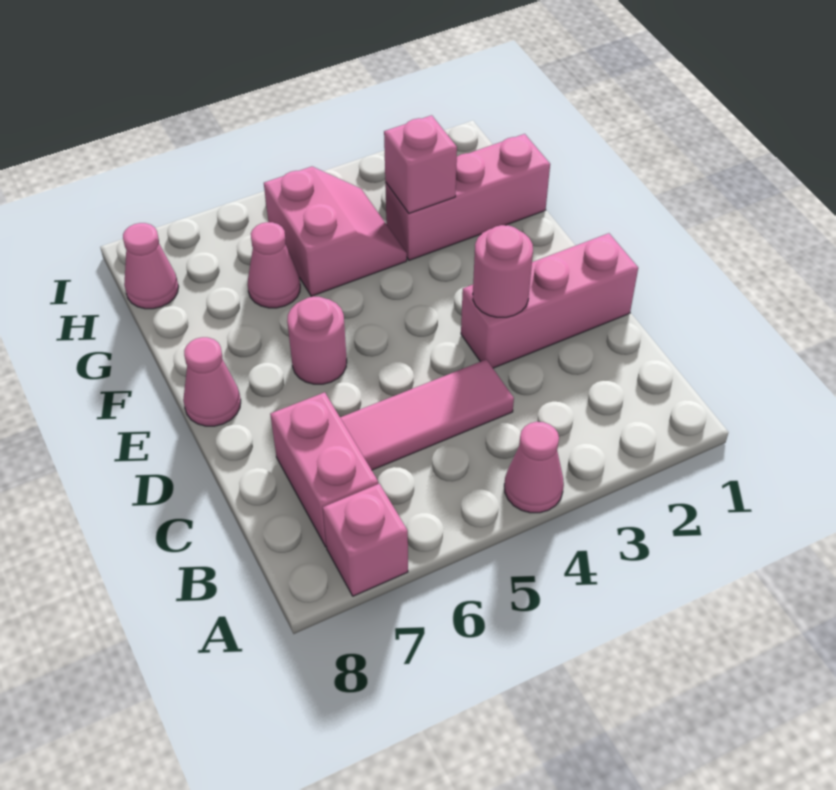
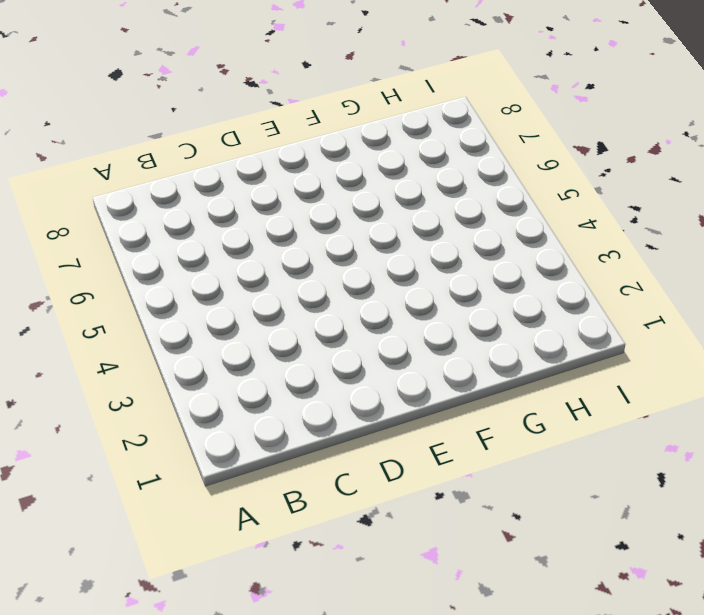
none -> pink 1x1 cone [504,422,564,513]
none -> pink 1x1 brick [323,484,408,596]
none -> pink 1x2 brick [270,392,378,547]

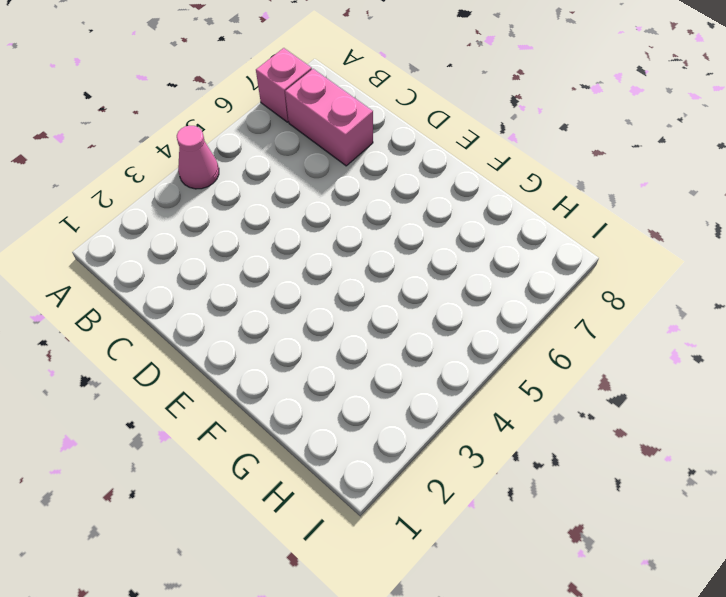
none -> pink 1x3 tile [340,359,514,470]
none -> pink 1x3 brick [461,233,638,368]
none -> pink 1x1 round brick [287,296,347,384]

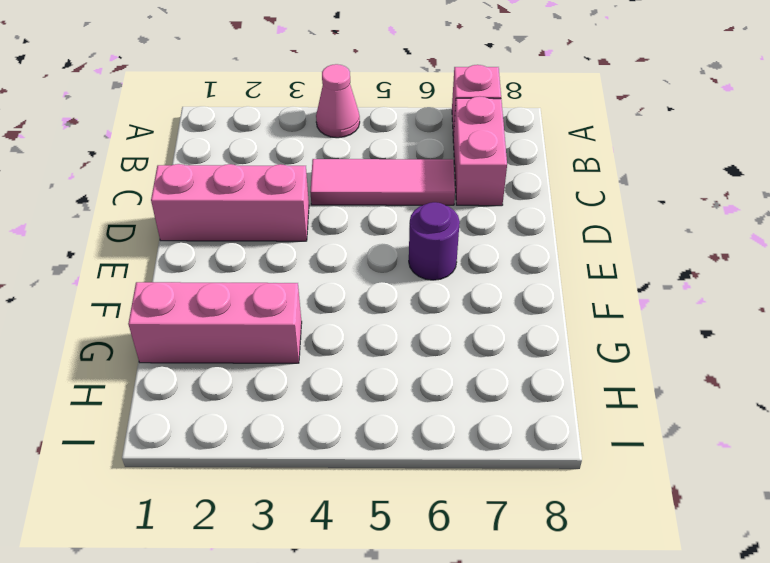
purple 1x1 round brick [409,202,460,280] -> pink 1x1 round brick [287,296,347,384]
none -> pink 1x1 cone [183,337,241,426]
none -> pink 2x2 slope [264,167,407,296]
none -> pink 1x1 cone [248,222,300,308]

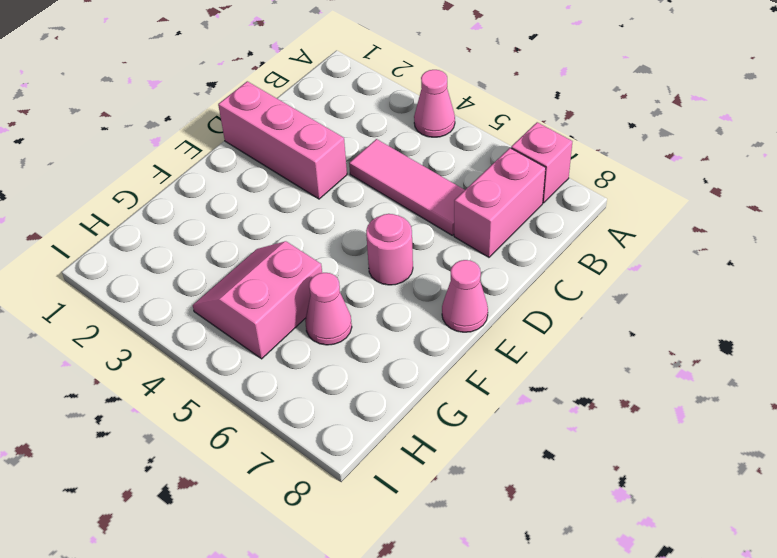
none -> pink 1x3 brick [385,134,550,260]
none -> pink 1x1 cone [123,223,179,309]
none -> pink 1x1 round brick [473,225,533,317]

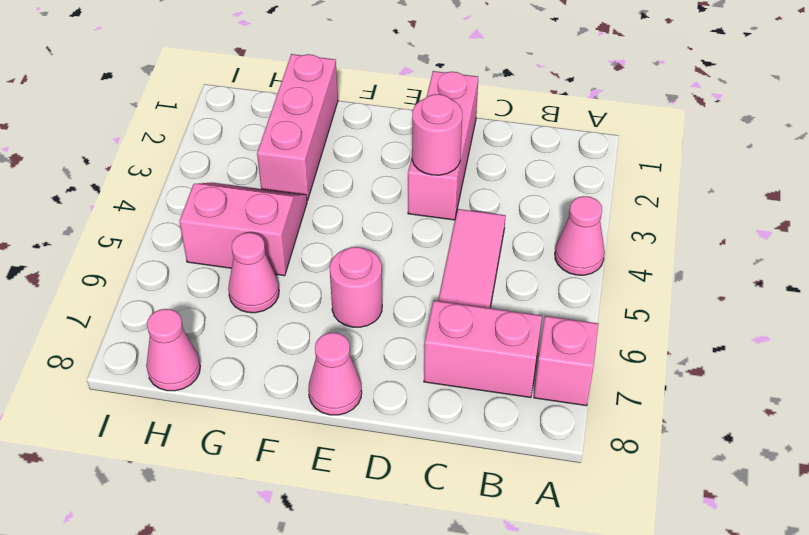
none -> pink 1x1 brick [384,115,457,213]

